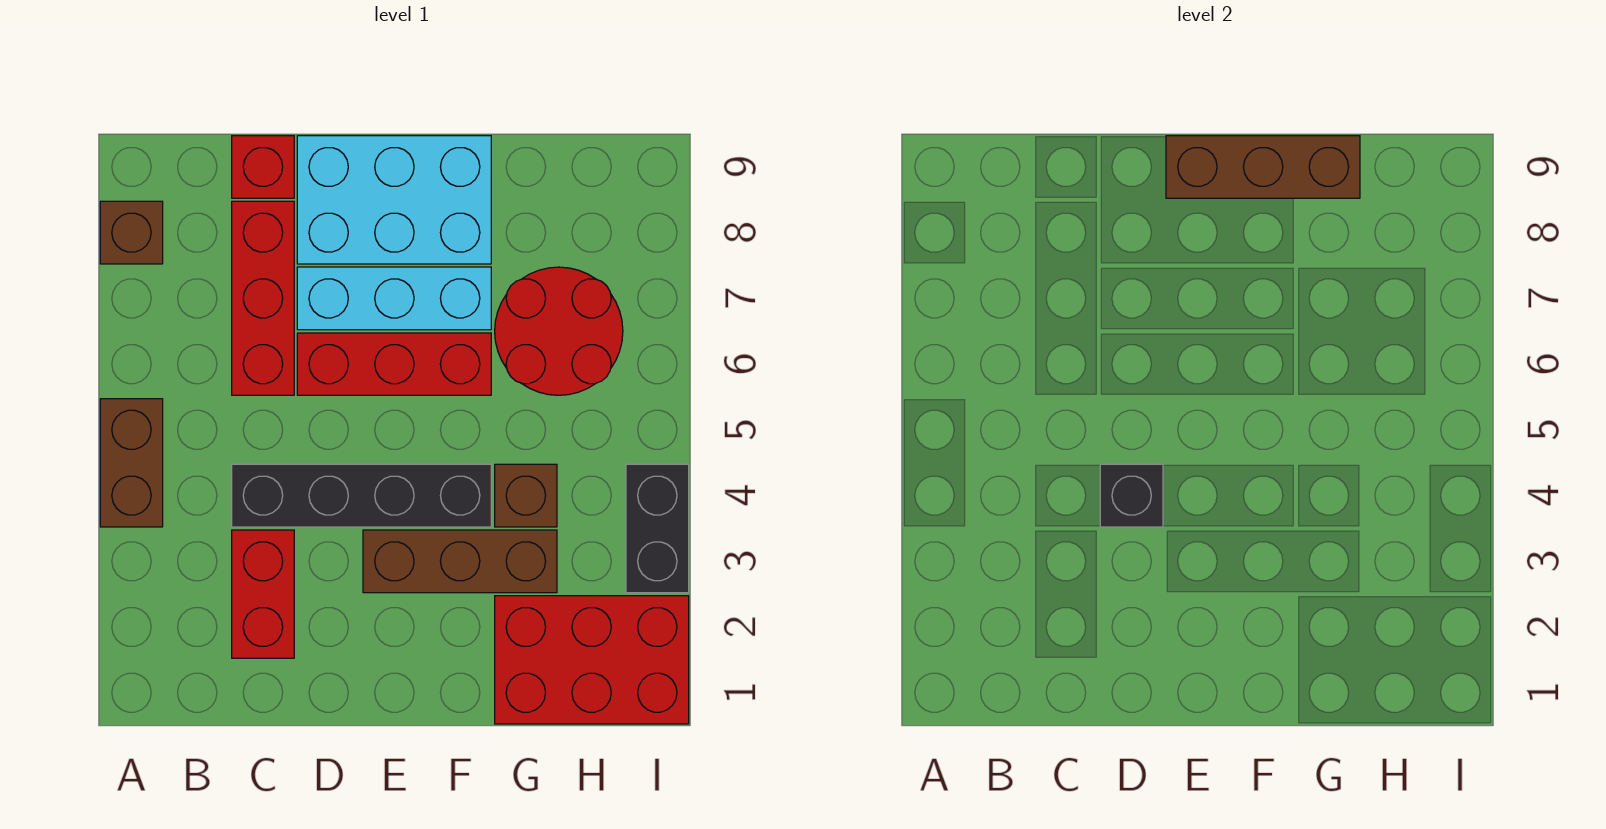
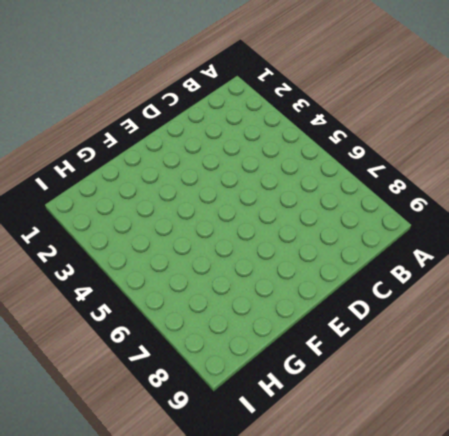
none -> brown 1x2 brick [100,399,163,527]
none -> brown 1x1 brick [100,201,163,264]
none -> red 1x2 brick [232,530,294,658]

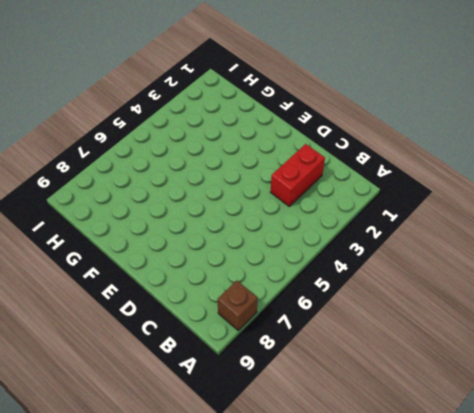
none -> brown 1x2 brick [100,399,163,527]
none -> black 1x4 brick [232,464,491,527]
none -> red 1x3 brick [232,201,294,395]

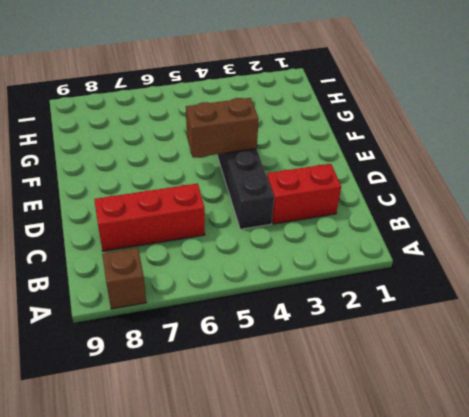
brown 1x2 brick [186,98,259,158] -> brown 1x2 brick moved to [100,399,163,527]
none -> red 1x1 brick [232,136,294,198]
none -> red 1x3 brick [297,333,491,395]
none -> cyan 1x3 brick [297,267,491,330]

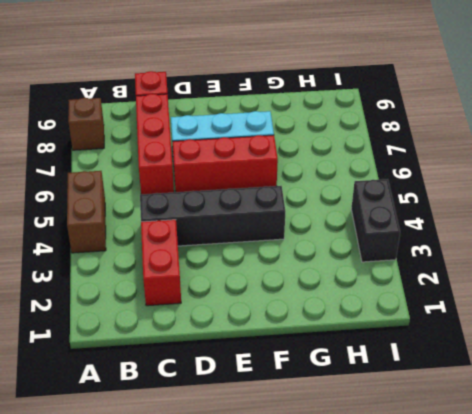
none -> cyan 2x3 brick [297,136,491,264]
none -> brown 1x3 brick [363,530,557,593]
none -> red 2x3 brick [495,596,689,724]

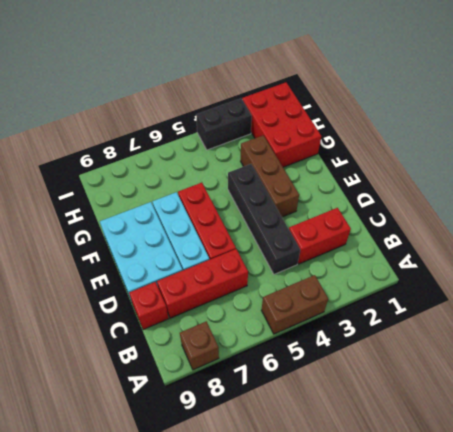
none -> brown 1x1 brick [495,464,557,527]
none -> red 2x2 round brick [495,267,623,395]
none -> black 1x1 brick [1100,464,1163,527]

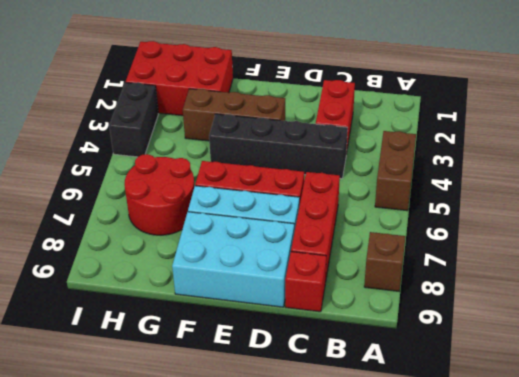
none -> brown 1x1 brick [495,464,557,527]
none -> black 1x1 brick [1100,464,1163,527]
none -> brown 1x3 brick [1166,136,1360,198]

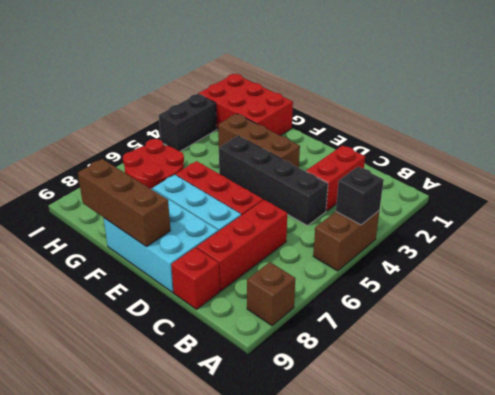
black 1x1 brick [336,167,384,225] -> black 1x1 brick moved to [1100,464,1163,527]
none -> brown 1x1 brick [495,464,557,527]

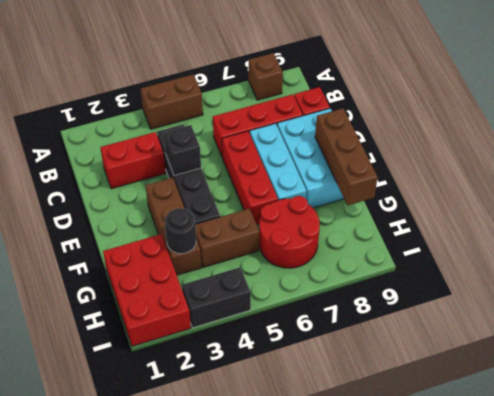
black 1x1 round brick [165,208,196,254] -> none
brown 1x2 brick [195,209,259,267] -> brown 1x1 brick [495,464,557,527]

